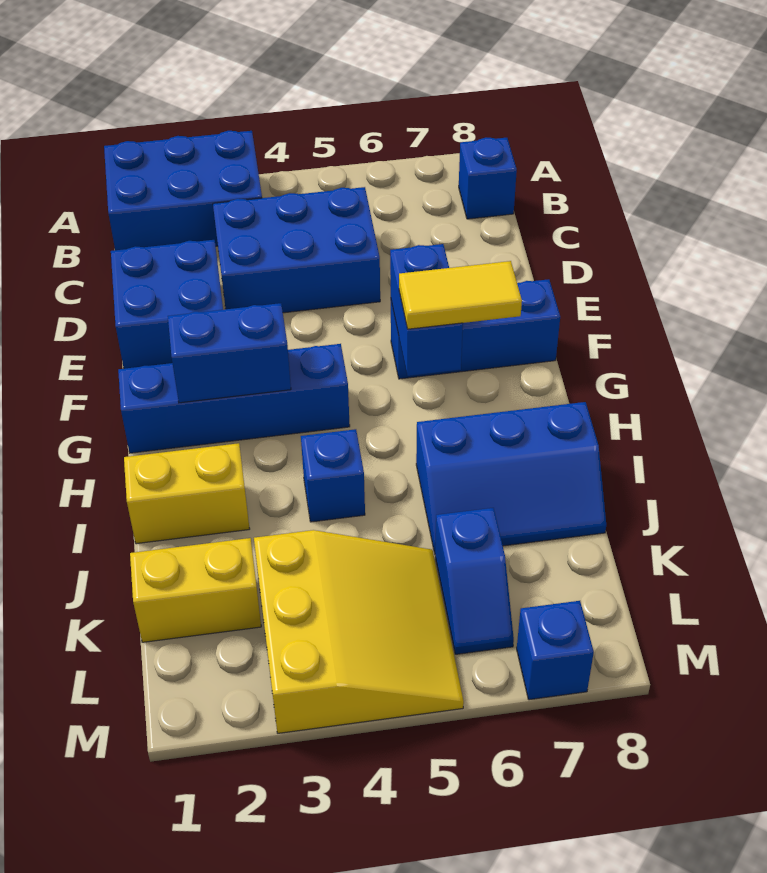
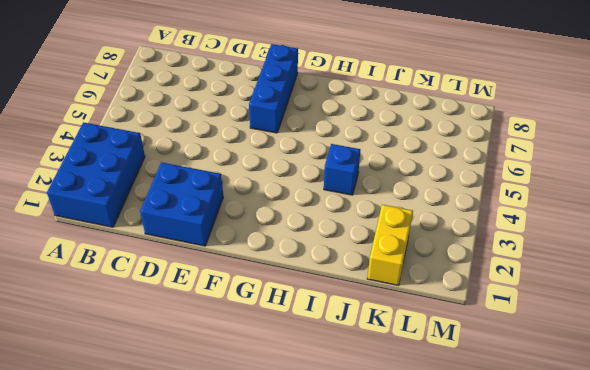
none -> blue 1x1 brick [459,138,517,219]
none -> blue 2x3 brick [213,187,380,313]
none -> blue 1x4 brick [118,344,350,453]

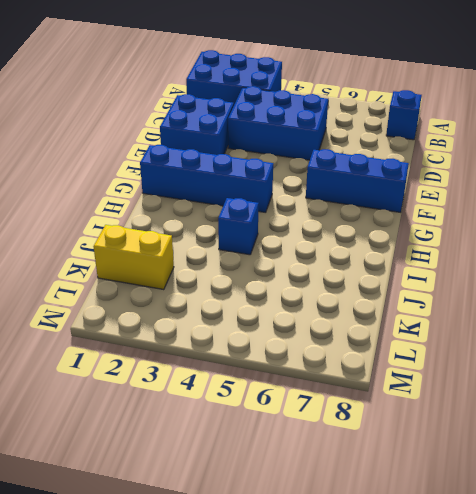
none -> yellow 1x2 brick [124,443,250,544]
none -> blue 2x3 slope [416,402,606,553]
none -> yellow 3x3 slope [254,530,464,733]

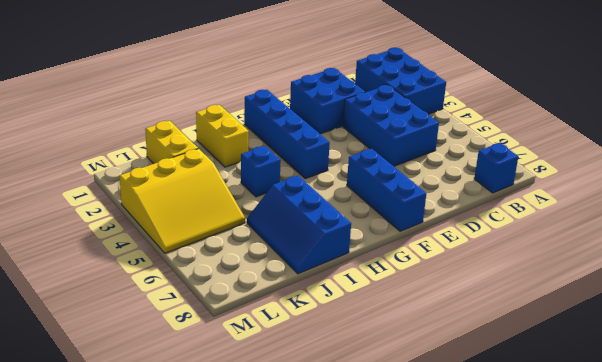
none -> blue 1x2 slope [435,508,514,654]
none -> blue 1x1 brick [517,601,594,700]
none -> blue 1x2 brick [390,244,463,376]

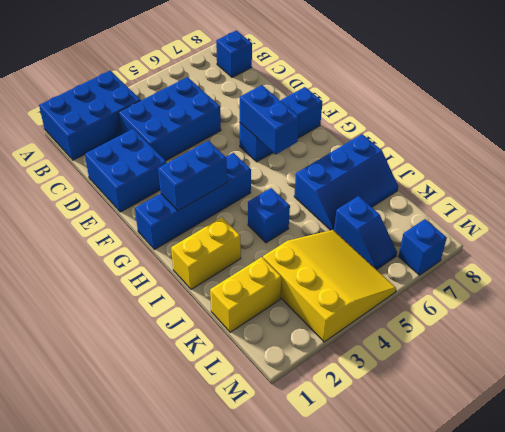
none -> yellow 1x2 tile [399,261,522,329]

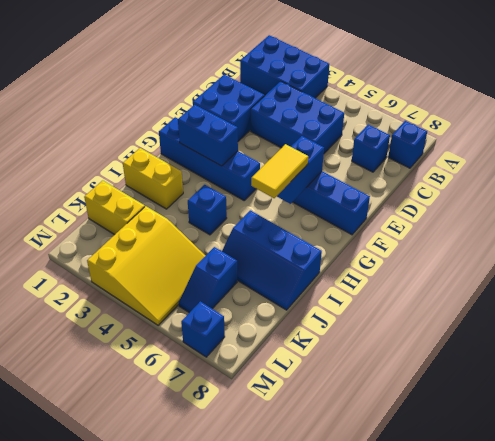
blue 1x1 brick [352,125,390,172] -> none
yellow 1x2 tile [251,144,308,198] -> yellow 1x2 tile turned to [399,261,522,329]

